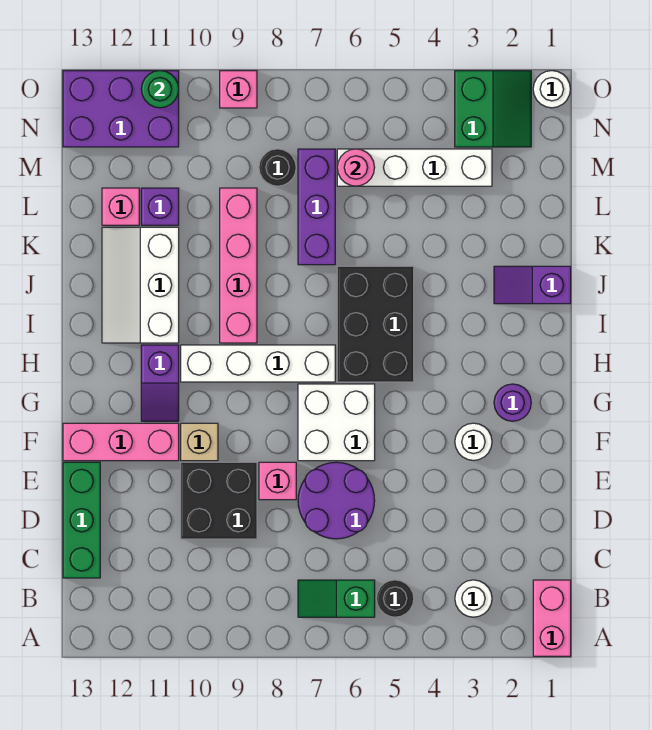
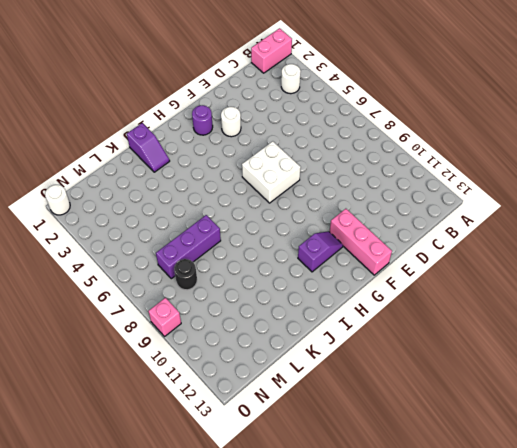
none -> black 1x1 round brick [376,580,414,617]
none -> green 1x2 slope [298,580,375,617]
none -> green 1x3 brick [63,462,100,578]
none -> purple 2x2 round brick [298,462,375,539]

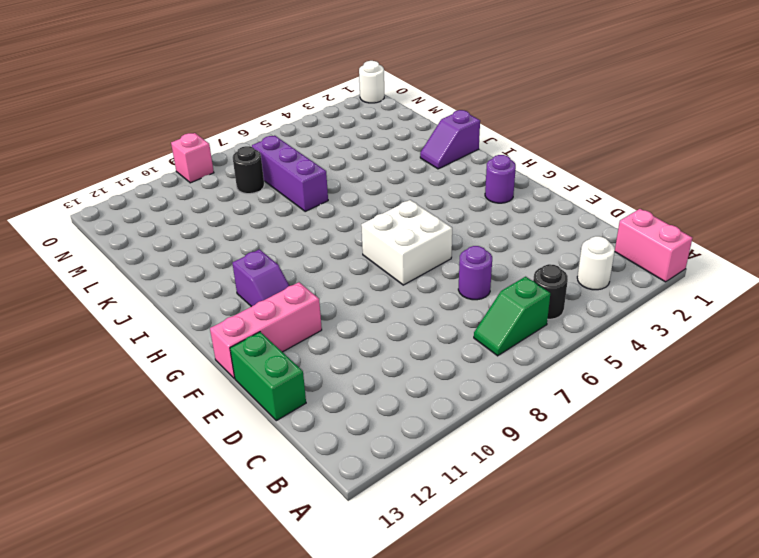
purple 1x1 round brick [458,246,492,300] -> purple 2x2 round brick [298,462,375,539]
green 1x2 brick [230,332,306,421] -> green 1x3 brick [63,462,100,578]
none -> black 2x2 brick [181,462,257,539]
none -> pink 1x1 brick [259,462,296,500]
none -> white 1x1 round brick [455,423,492,460]
none -> tan 1x1 brick [181,423,218,461]

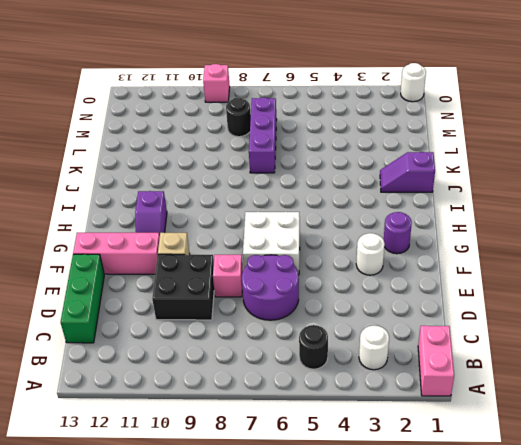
none -> green 1x2 slope [298,580,375,617]
none -> black 2x3 brick [337,266,414,382]
none -> white 1x4 brick [181,345,335,382]
none -> pink 1x4 brick [220,188,257,343]

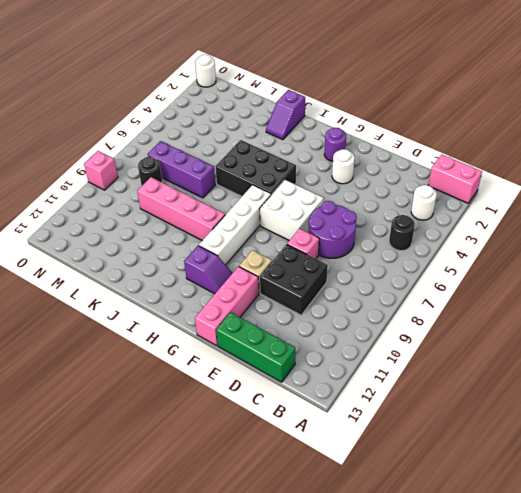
none -> green 1x2 slope [298,580,375,617]
none -> white 2x3 slope [102,227,179,343]
none -> purple 1x1 brick [141,188,179,225]
none -> pink 1x1 brick [102,188,139,225]

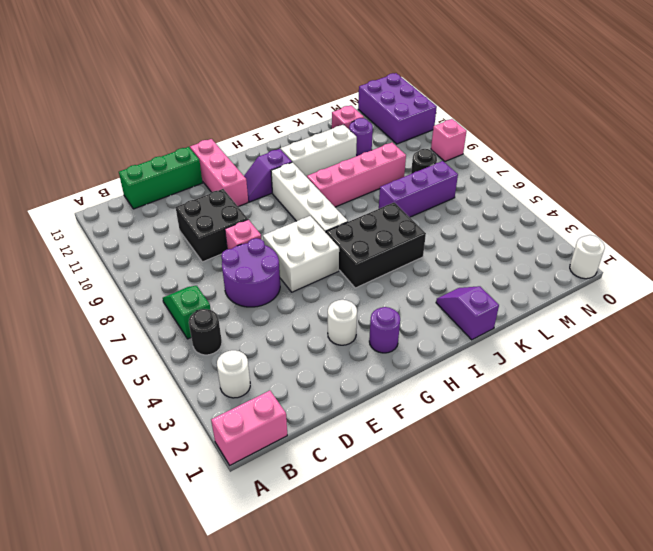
purple 1x1 round brick [349,118,373,156] -> purple 1x1 brick [141,188,179,225]
none -> tan 1x1 brick [181,423,218,461]
none -> white 1x4 brick [337,149,492,186]
none -> green 2x2 slope [455,71,531,147]
none -> pink 1x1 round brick [337,149,375,186]

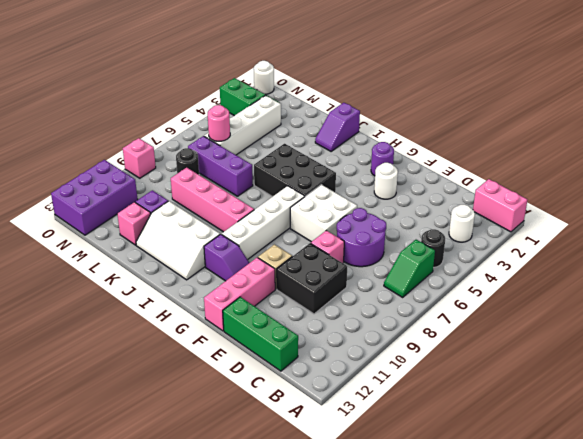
none -> green 1x1 round brick [141,71,179,108]

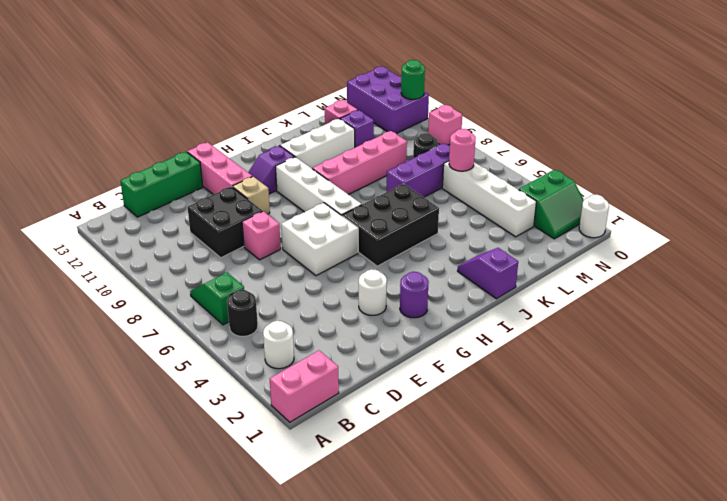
none -> purple 2x2 round brick [298,462,375,539]

